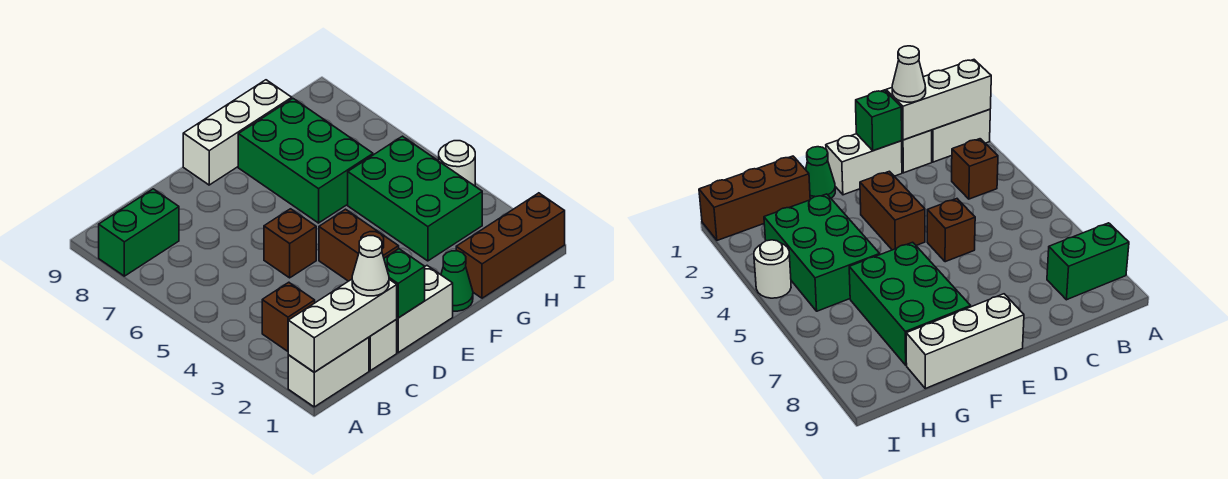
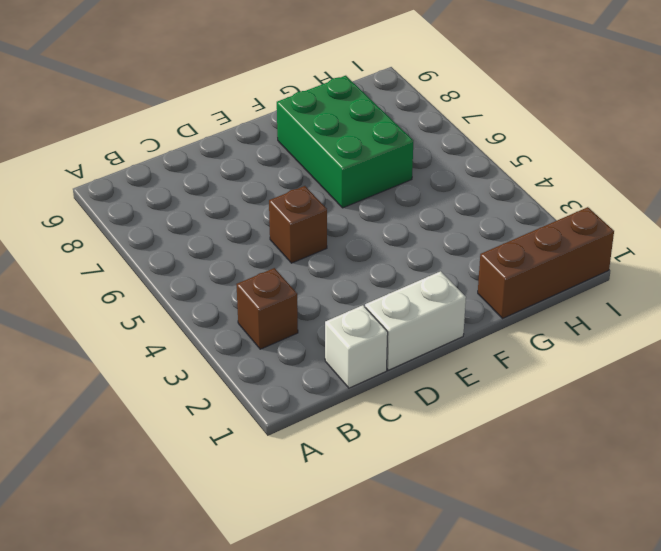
none -> white 1x2 brick [288,337,369,407]
none -> green 1x2 brick [99,189,179,276]
none -> brown 1x2 brick [319,209,399,281]

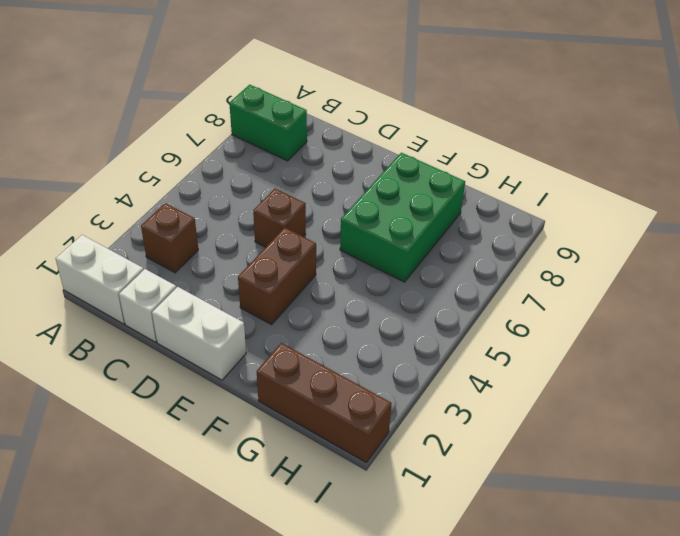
none -> white 1x3 brick [183,80,292,185]
none -> green 1x1 cone [441,251,473,311]
none -> green 2x3 brick [348,136,482,261]

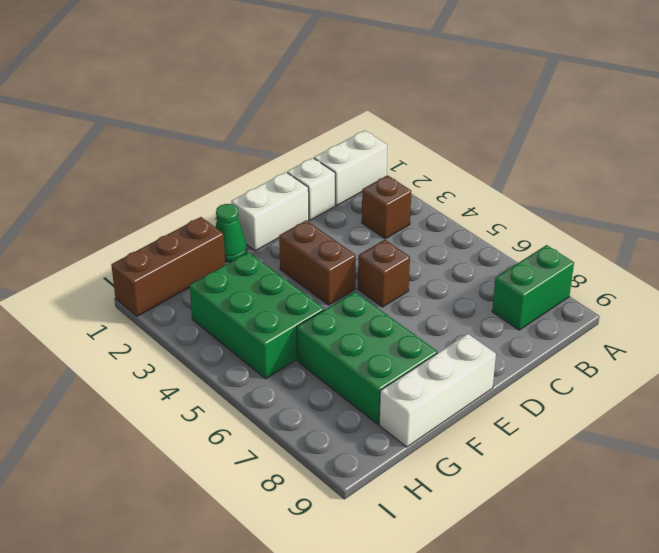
none -> white 1x1 round brick [439,141,475,186]
none -> white 1x3 brick [288,279,397,372]
none -> green 1x1 brick [384,249,425,318]

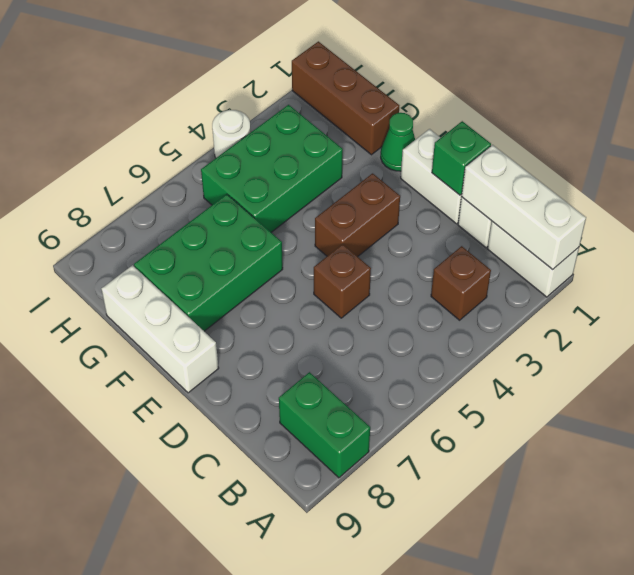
none -> white 1x1 cone [352,236,389,296]

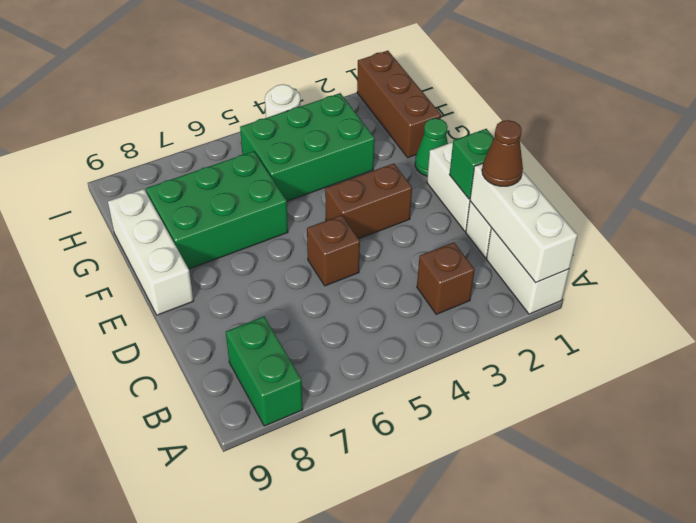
brown 1x1 cone [482,120,523,186] -> white 1x1 cone [352,236,389,296]

